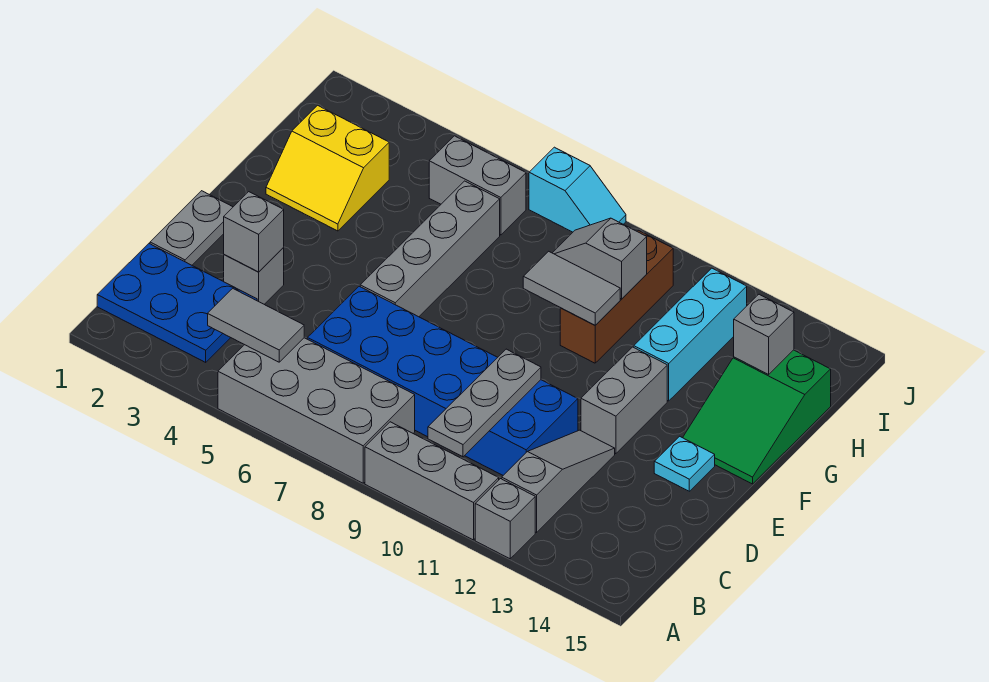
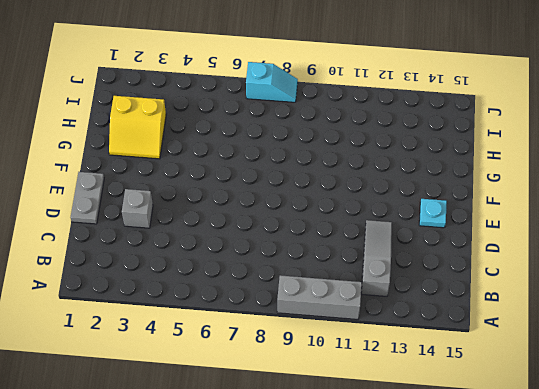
none -> grey 2x4 brick [218,338,415,483]
none -> grey 1x1 brick [475,479,535,559]
none -> blue 2x3 plate [97,244,257,362]

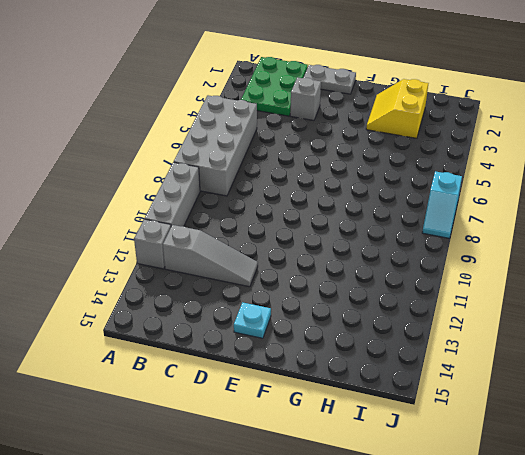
green 2x3 plate [241,57,308,116] -> blue 2x3 plate [97,244,257,362]
none -> blue 2x6 brick [307,286,578,475]
none -> grey 1x4 brick [360,181,500,317]
none -> grey 1x2 brick [581,347,667,454]

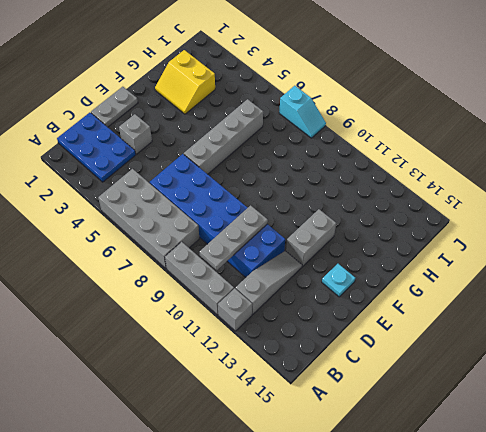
none -> green 2x3 slope [683,350,831,484]
none -> brown 1x3 brick [560,230,673,363]
none -> cyan 1x3 brick [634,268,747,401]

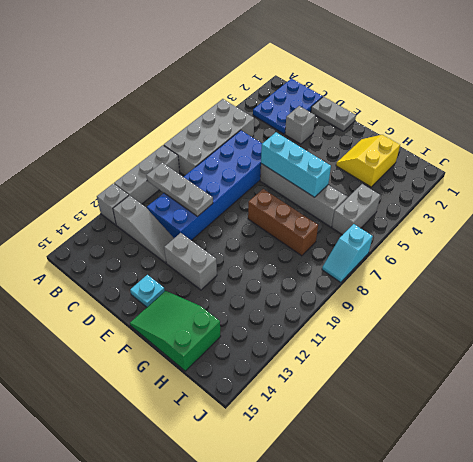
cyan 1x3 brick [261,132,331,197] -> cyan 1x3 brick moved to [634,268,747,401]
brown 1x3 brick [248,189,318,256] -> brown 1x3 brick moved to [560,230,673,363]
none -> grey 1x2 tile [208,289,304,362]
none -> grey 1x1 brick [224,192,284,272]
none -> grey 1x2 tile [523,251,620,325]

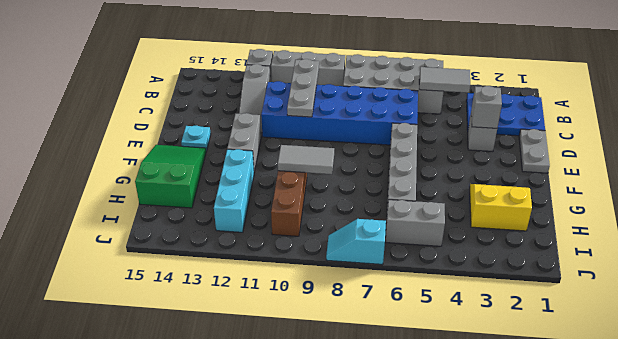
none -> grey 1x2 slope [553,218,647,299]
none -> grey 1x1 brick [734,294,794,374]

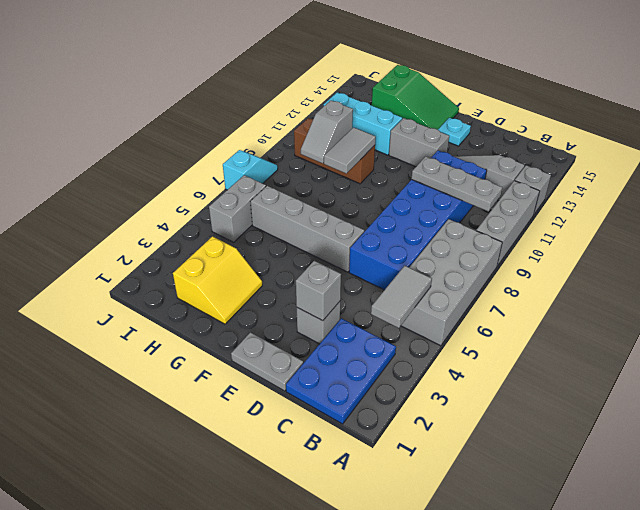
none -> grey 1x1 brick [734,294,794,374]

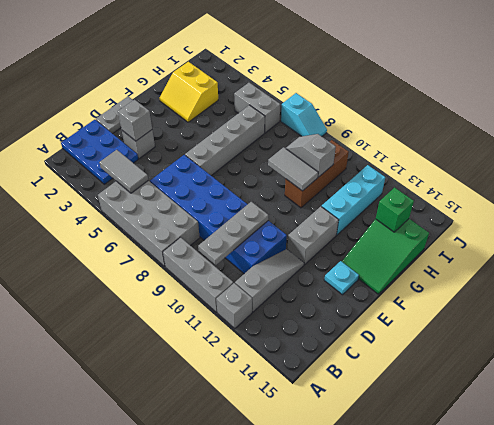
green 1x1 brick [376,187,414,232] -> grey 1x1 brick [734,294,794,374]

